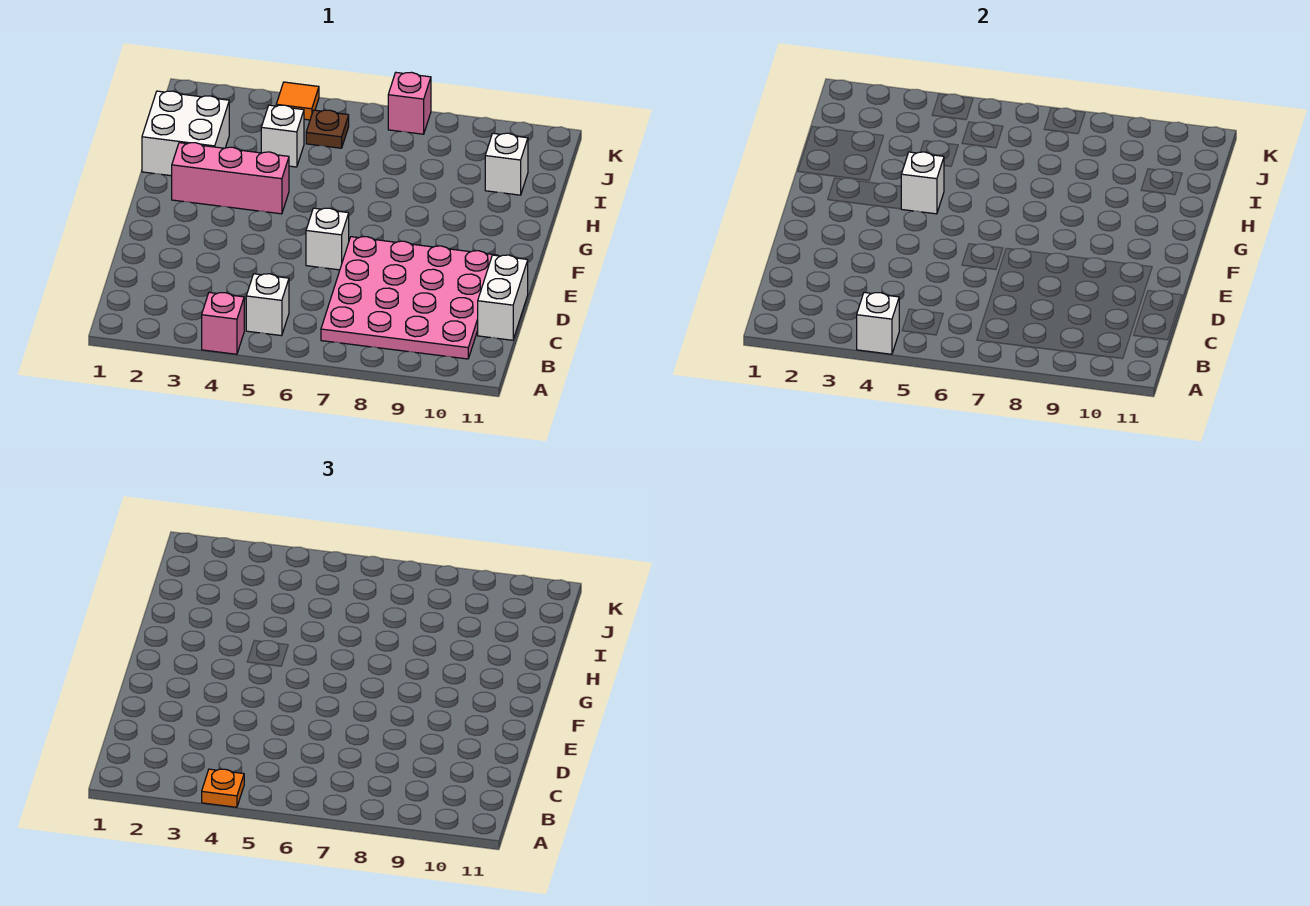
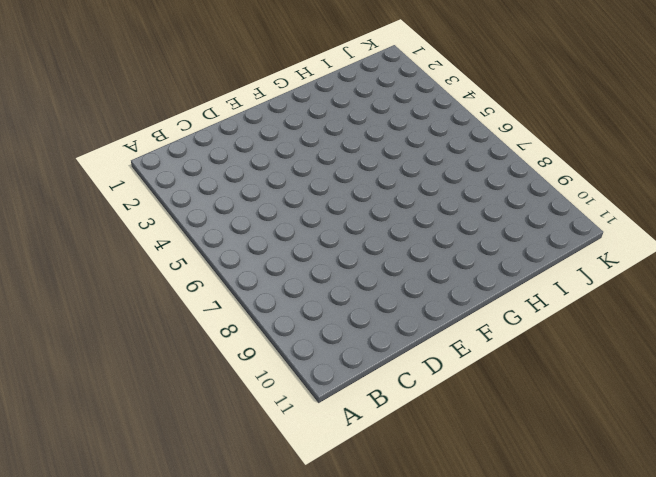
none -> pink 1x1 brick [202,293,244,354]
none -> white 1x1 brick [246,274,289,336]
none -> pink 4x4 plate [321,237,498,359]

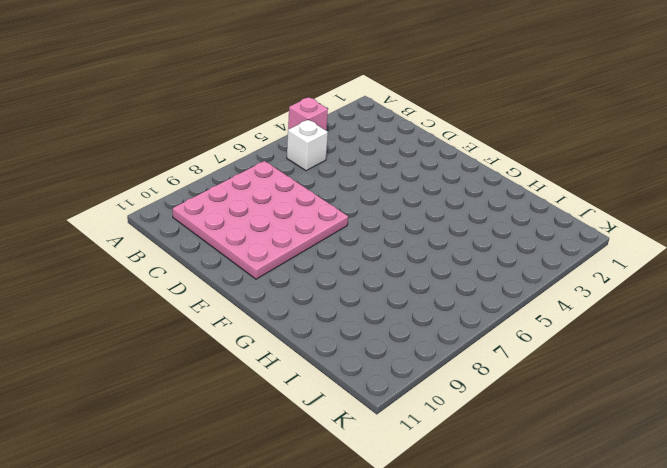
none -> white 1x2 brick [478,255,528,340]
none -> white 1x1 brick [306,208,349,270]
none -> pink 1x3 brick [172,143,289,214]

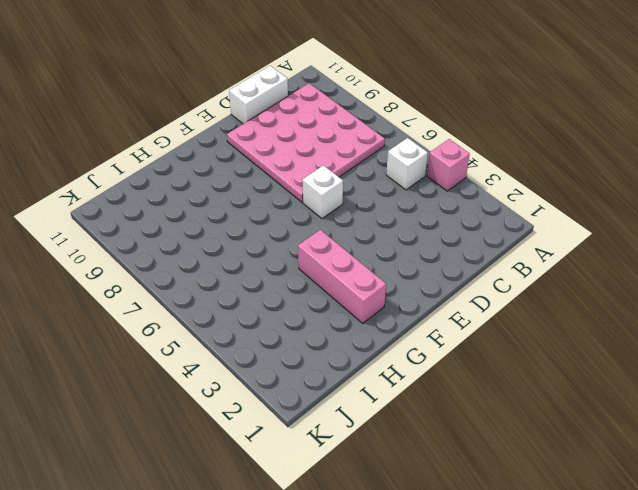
none -> white 2x2 brick [142,91,229,176]
none -> white 1x1 brick [261,105,304,167]
none -> white 1x1 brick [485,133,528,195]

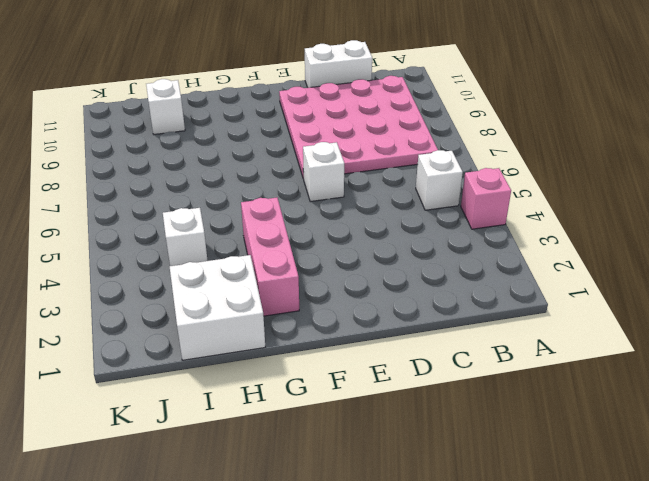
none -> brown 1x1 plate [306,110,349,148]
none -> orange 1x1 tile [276,82,319,120]
none -> pink 1x1 brick [388,72,431,134]

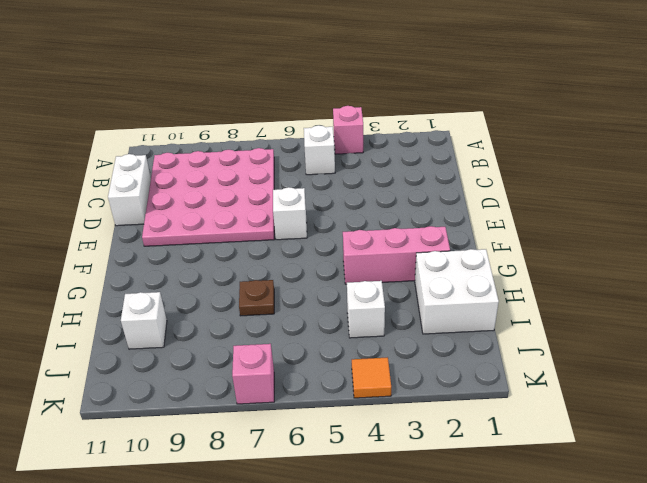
brown 1x1 plate [239,280,274,316] -> brown 1x1 plate moved to [306,110,349,148]
none -> white 1x1 brick [857,293,899,354]
none -> white 1x1 brick [901,152,944,214]
none -> orange 1x1 plate [202,769,244,807]

